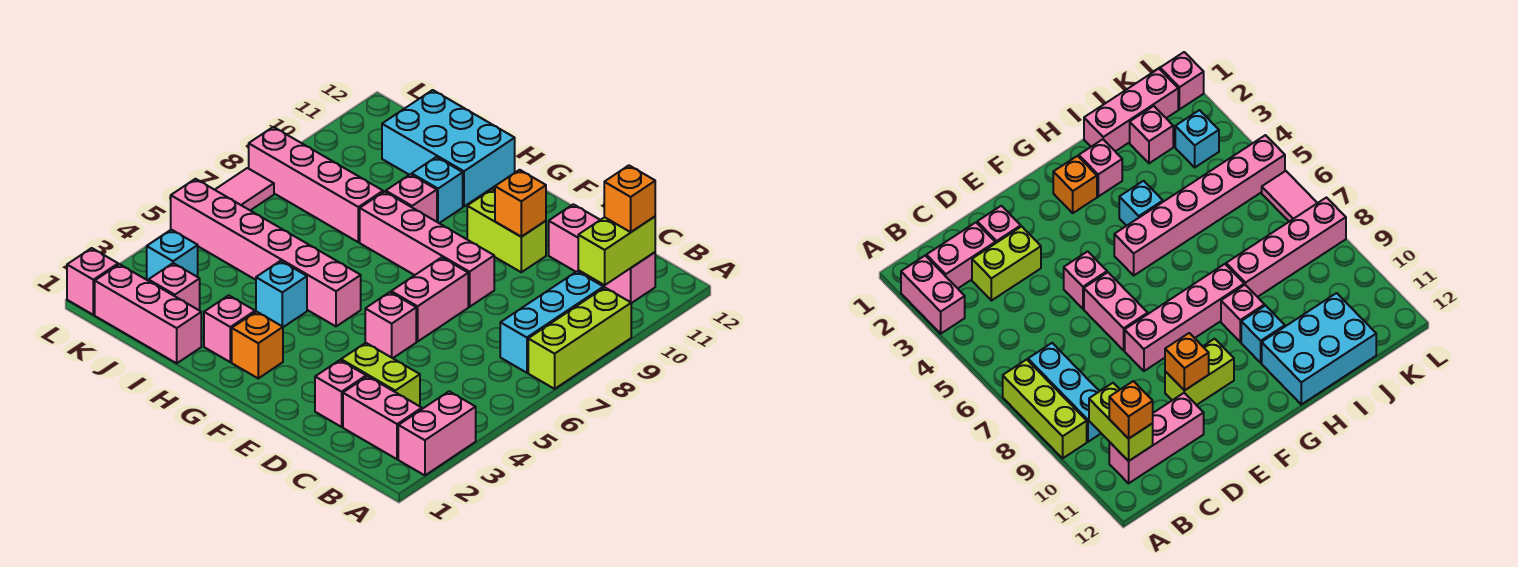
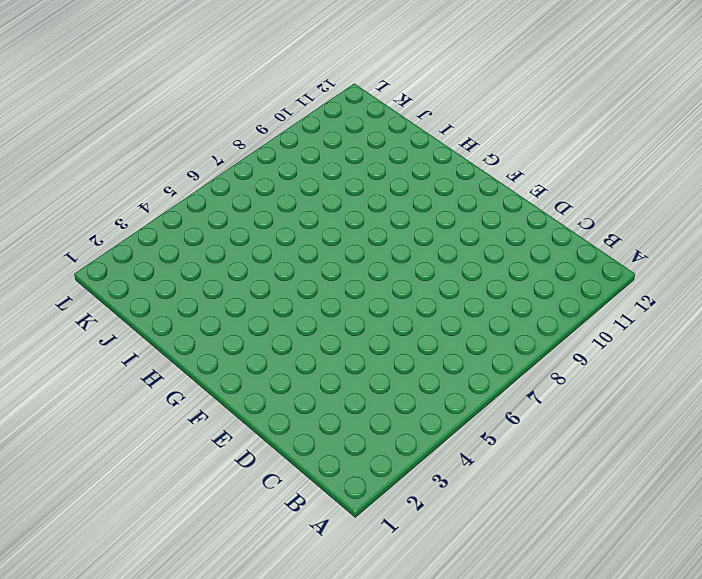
none -> pink 1x2 brick [398,391,476,475]
none -> lime 1x3 brick [528,288,631,389]
none -> pink 1x2 brick [343,376,422,459]

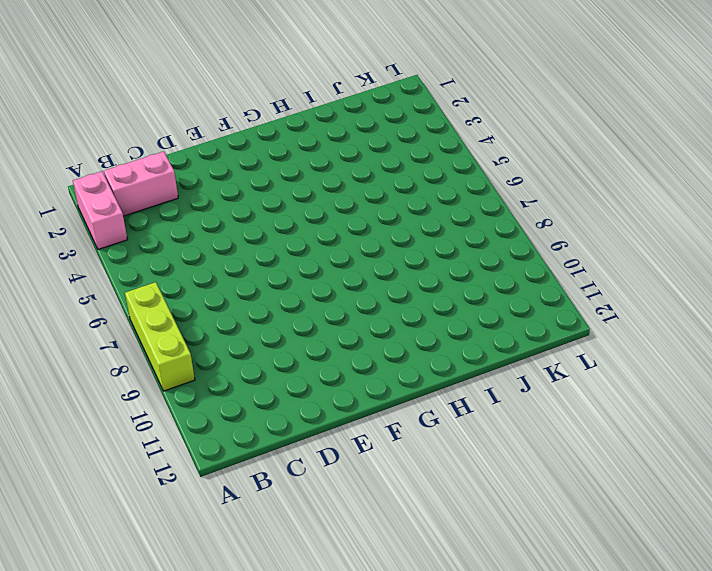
none -> cyan 1x3 brick [500,271,603,373]
none -> pink 1x3 brick [549,204,655,303]
none -> lime 1x2 brick [341,343,420,406]

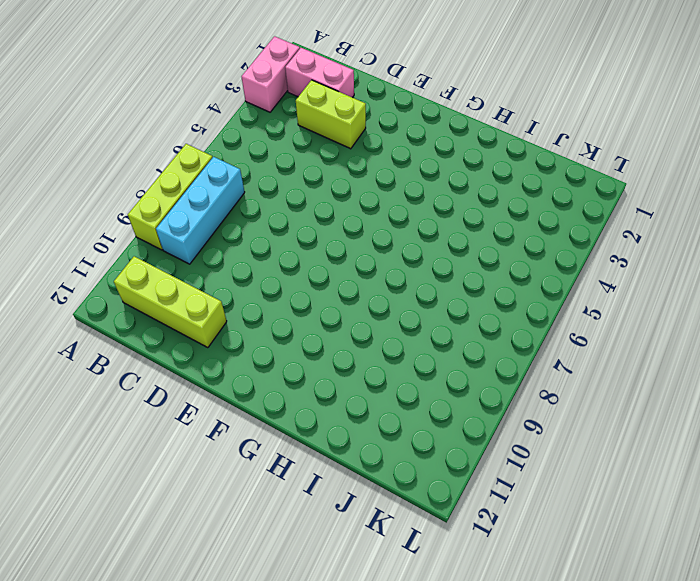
lime 1x3 brick [114,256,227,348] -> pink 1x3 brick [549,204,655,303]
none -> pink 1x1 brick [315,360,366,427]
none -> pink 1x1 brick [365,292,416,358]
none -> pink 1x2 brick [391,257,468,342]

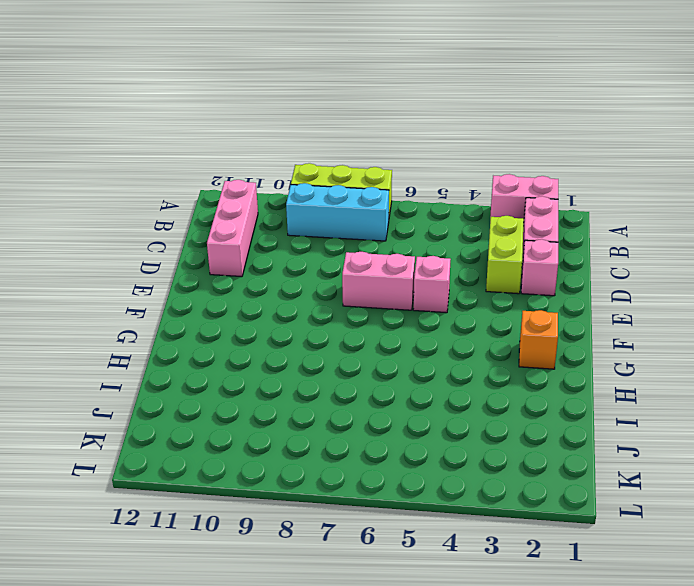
none -> pink 1x4 brick [360,192,494,307]
none -> lime 1x2 brick [467,189,546,272]
none -> pink 1x6 brick [171,179,361,326]

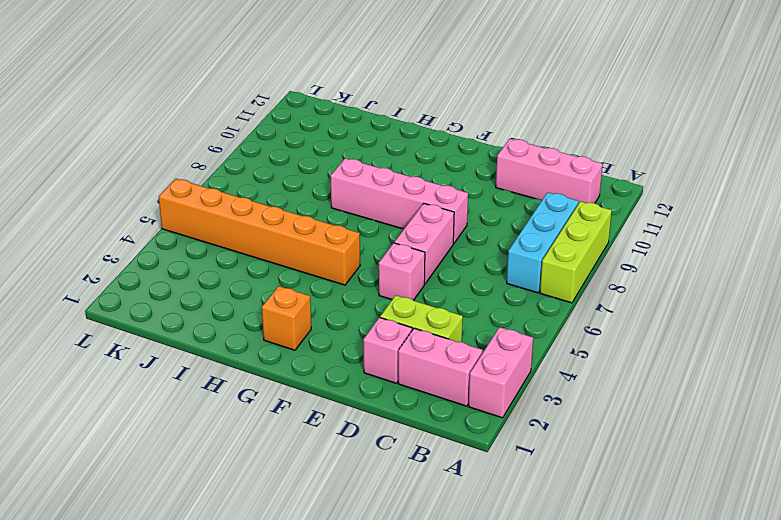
orange 1x6 brick [159,179,360,285] -> pink 1x6 brick [171,179,361,326]
none -> lime 1x2 brick [467,189,546,272]
none -> pink 1x1 brick [204,295,255,362]
none -> cyan 1x1 brick [256,261,307,327]

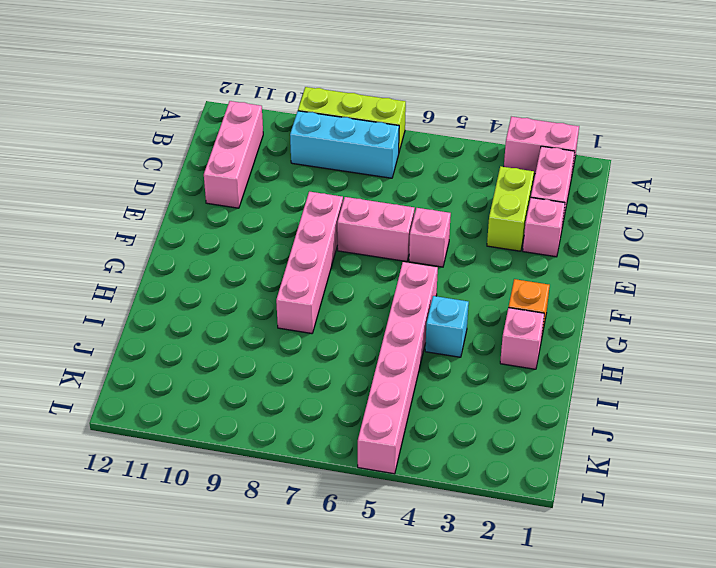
none -> lime 1x2 brick [467,189,546,272]
none -> pink 1x1 brick [386,174,437,222]
none -> cyan 1x1 brick [412,157,463,223]

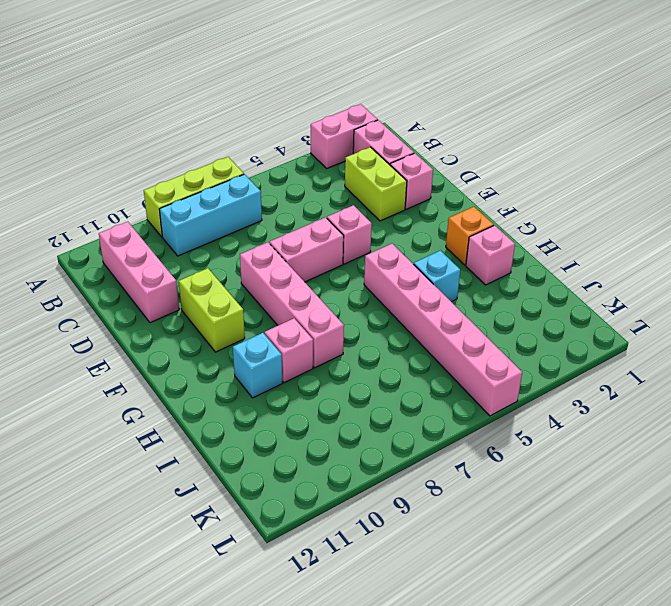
none -> cyan 2x3 brick [382,90,515,206]
none -> pink 1x3 brick [95,264,201,363]
none -> pink 1x4 brick [249,127,383,242]

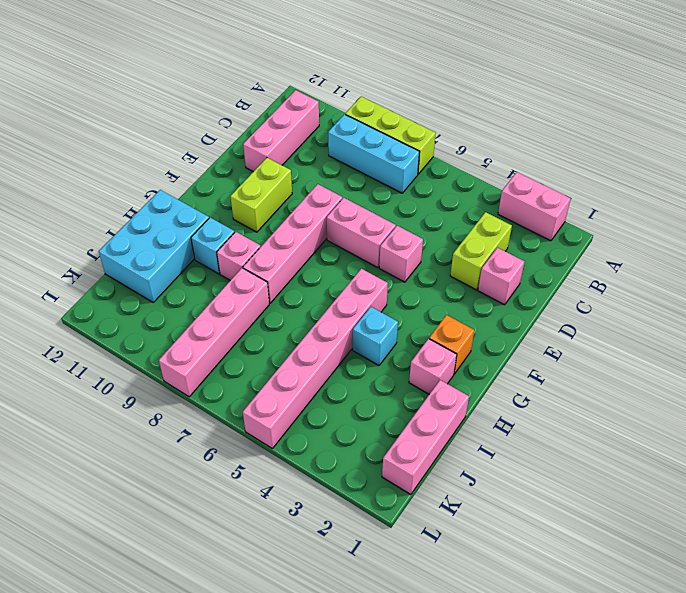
none -> pink 1x2 brick [343,376,422,459]
none -> pink 1x1 brick [149,263,200,311]
none -> cyan 1x1 brick [147,230,198,281]

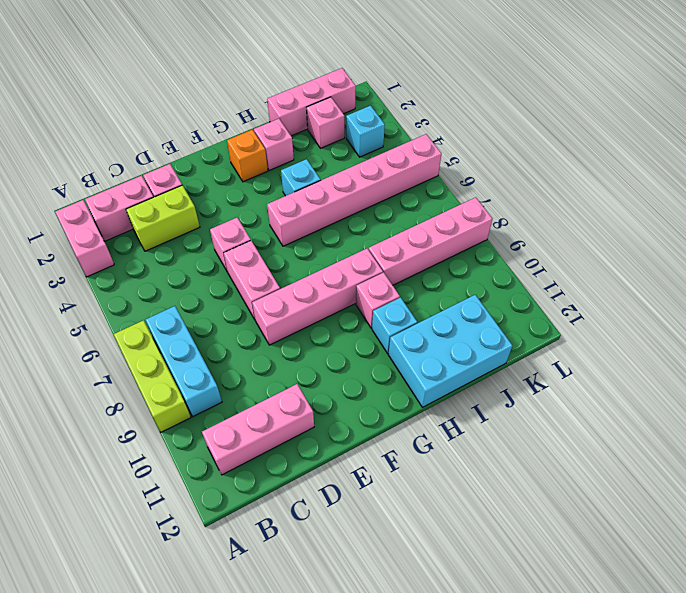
none -> lime 1x2 brick [467,189,546,272]
none -> pink 1x1 brick [67,248,118,315]
none -> pink 1x2 tile [215,168,274,210]

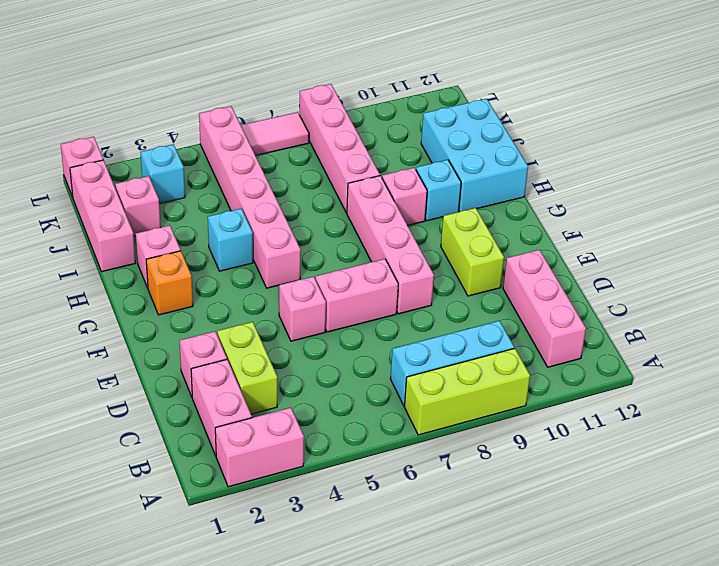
none -> lime 1x2 brick [578,217,655,285]
none -> orange 1x1 brick [495,170,546,237]
none -> orange 1x1 brick [604,165,655,232]

